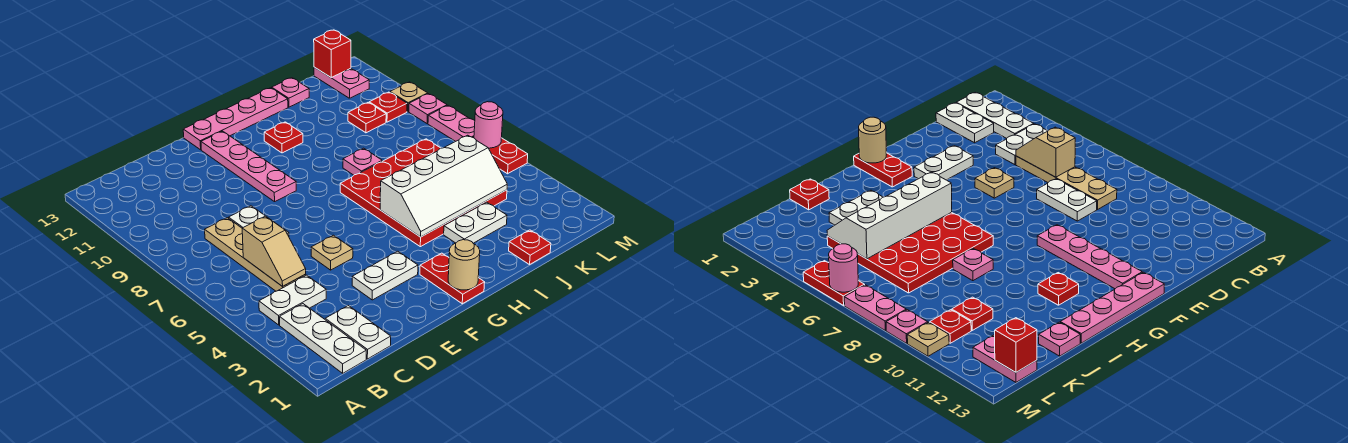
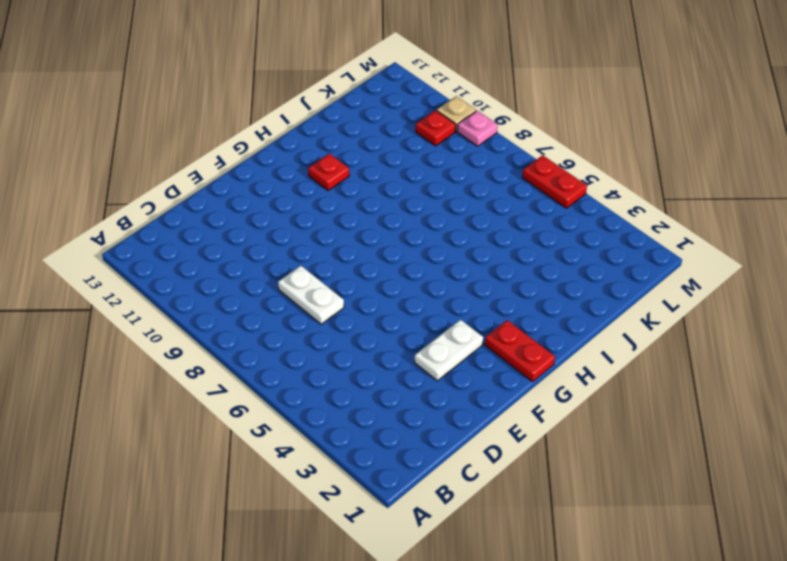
none -> white 1x3 plate [280,304,366,373]
none -> white 1x2 plate [259,275,326,325]
none -> white 1x2 plate [325,306,391,359]

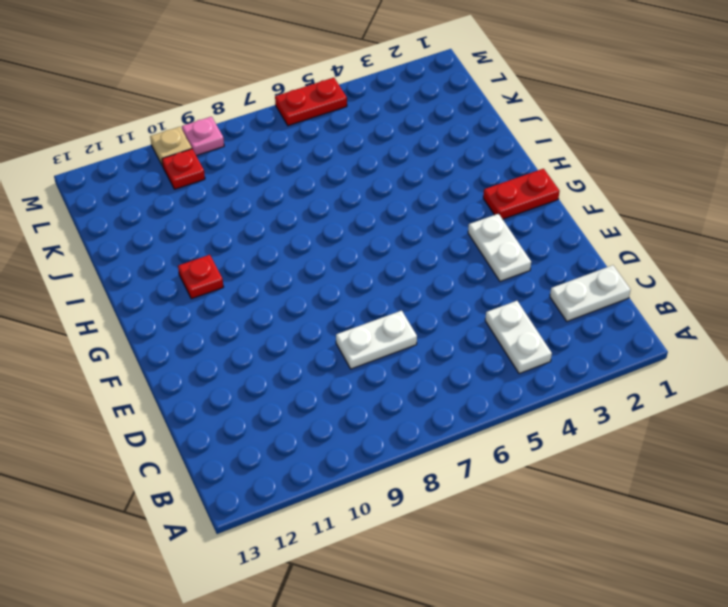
none -> white 1x3 plate [280,304,366,373]
none -> tan 1x4 plate [205,218,306,291]
none -> tan 1x1 plate [311,235,353,270]

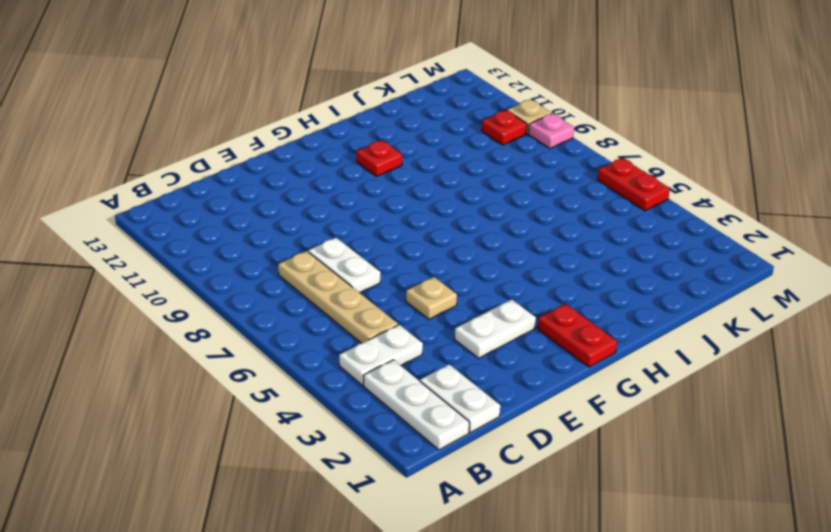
none -> pink 1x4 plate [201,131,296,202]
none -> pink 1x4 plate [183,88,288,150]
none -> red 4x4 plate [340,139,507,247]

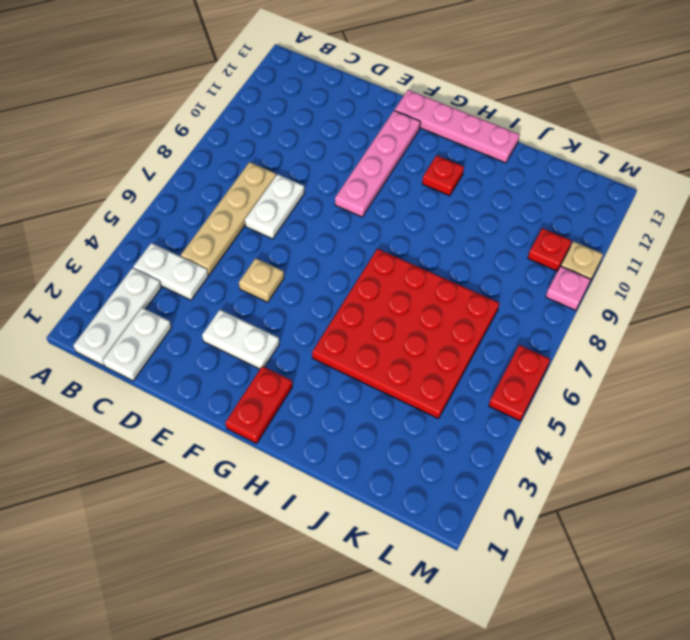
none -> white 1x2 plate [444,202,507,243]
none -> pink 1x1 plate [343,148,382,175]
none -> red 1x1 plate [509,230,551,265]

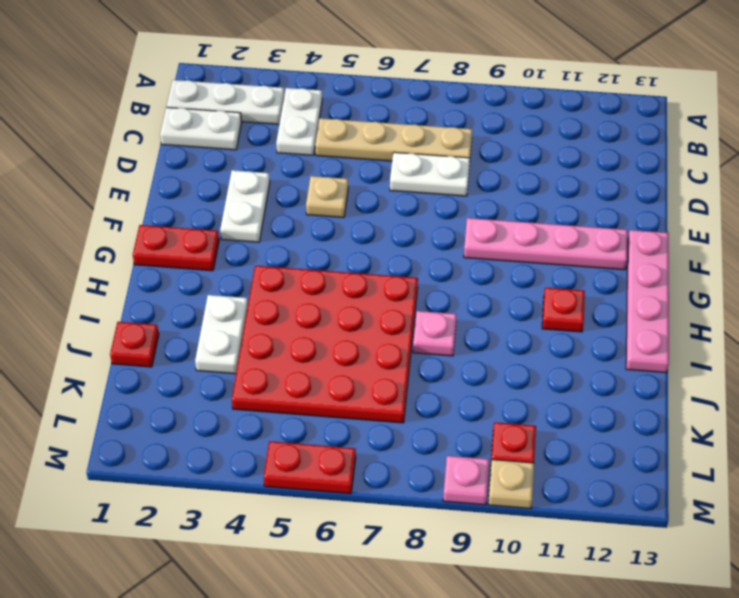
none -> pink 1x1 plate [272,78,309,107]
none -> red 1x1 plate [348,103,386,133]
none -> pink 1x2 plate [314,67,369,98]

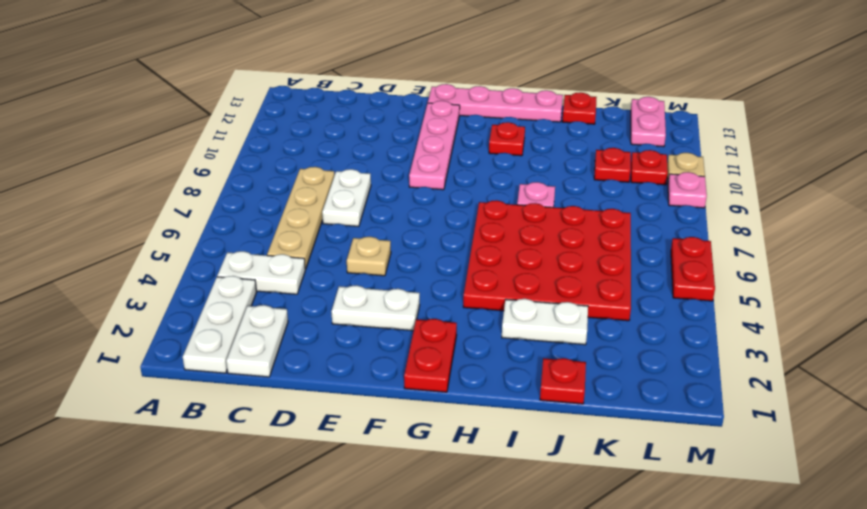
red 1x1 plate [562,92,597,124] -> pink 1x1 plate [272,78,309,107]
none -> pink 1x2 plate [428,106,475,141]
none -> tan 1x2 slope [242,216,306,286]
none -> tan 1x1 round brick [448,240,480,290]

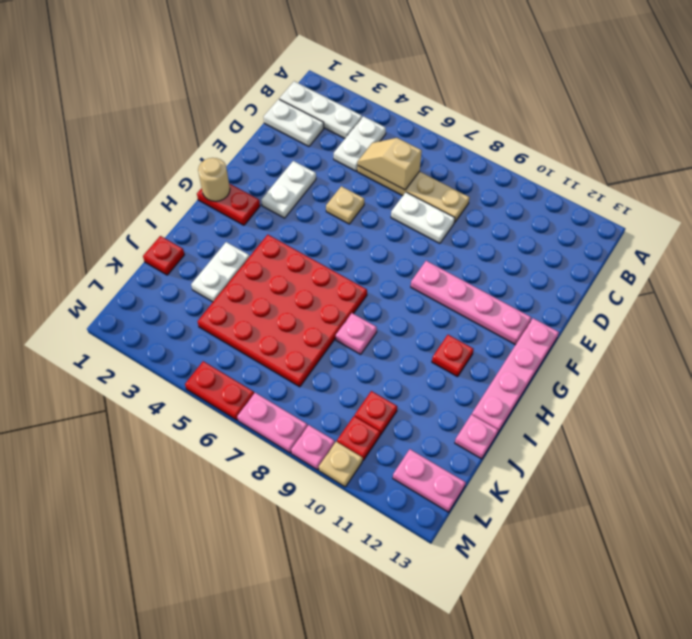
none -> white 2x4 slope [380,135,507,237]
none -> red 1x1 brick [314,30,351,77]
none -> pink 1x1 round brick [474,102,503,148]

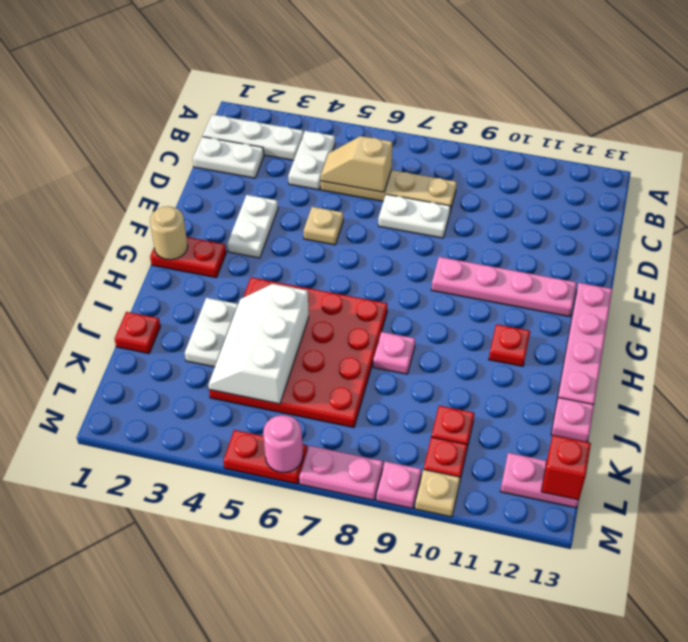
white 2x3 slope [208,284,309,404] -> white 2x4 slope [380,135,507,237]

